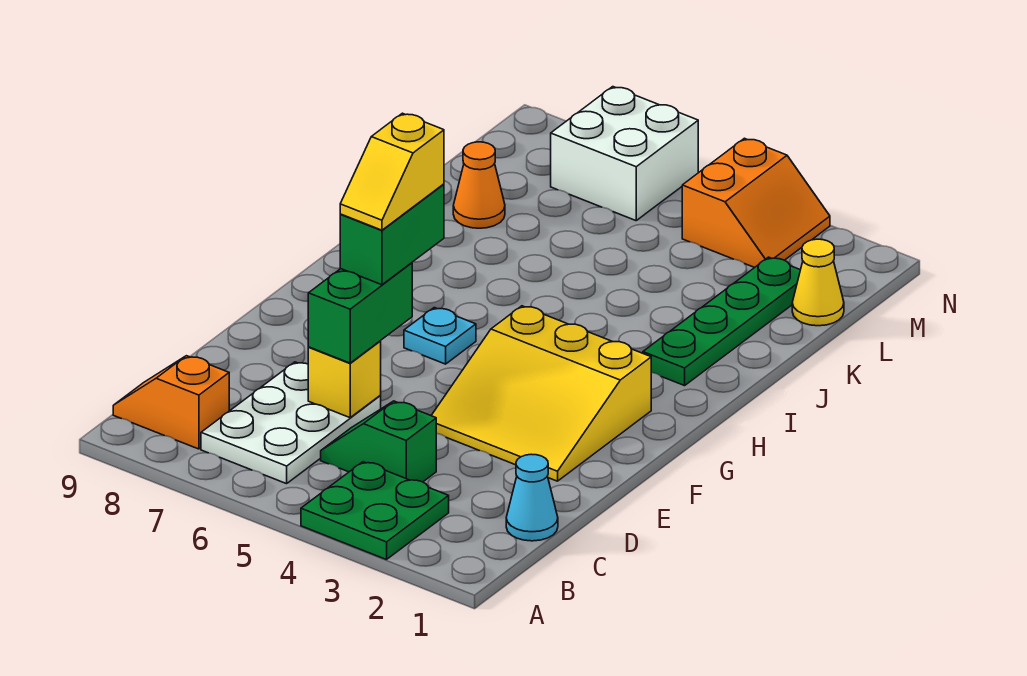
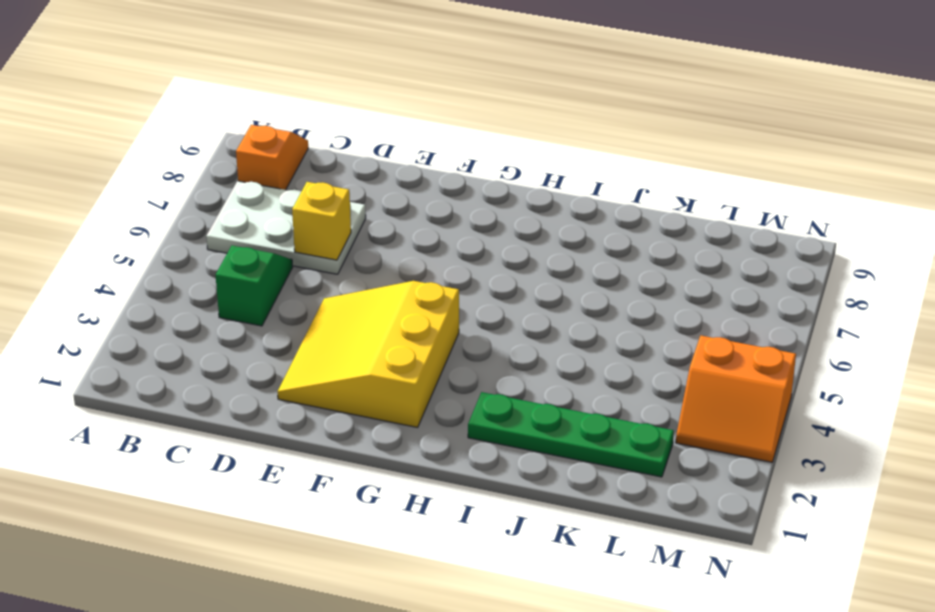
none -> green 2x2 plate [301,462,449,560]
none -> cyan 1x1 cone [506,454,558,541]
none -> cyan 1x1 plate [404,308,476,364]

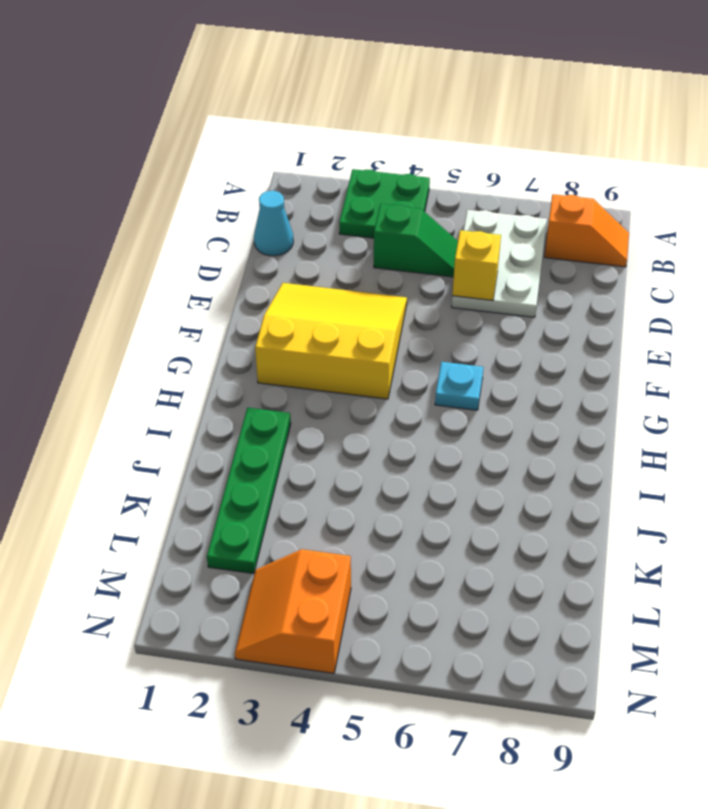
none -> orange 1x1 cone [453,142,505,228]
none -> yellow 1x1 cone [792,239,844,326]
none -> white 2x2 brick [551,87,698,221]

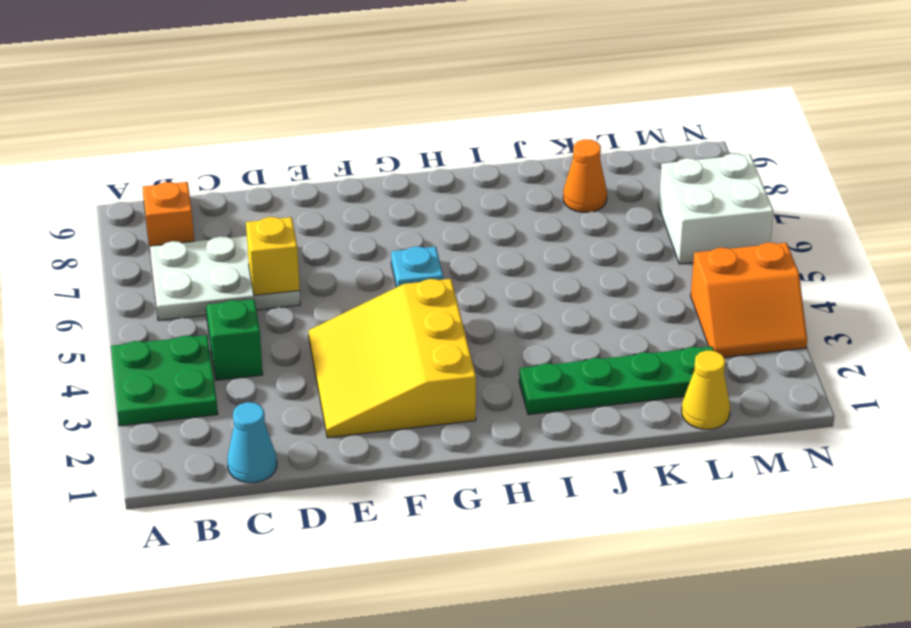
none -> green 1x2 brick [308,263,412,363]
none -> green 1x2 brick [340,184,444,285]
none -> yellow 1x2 slope [340,113,444,230]

